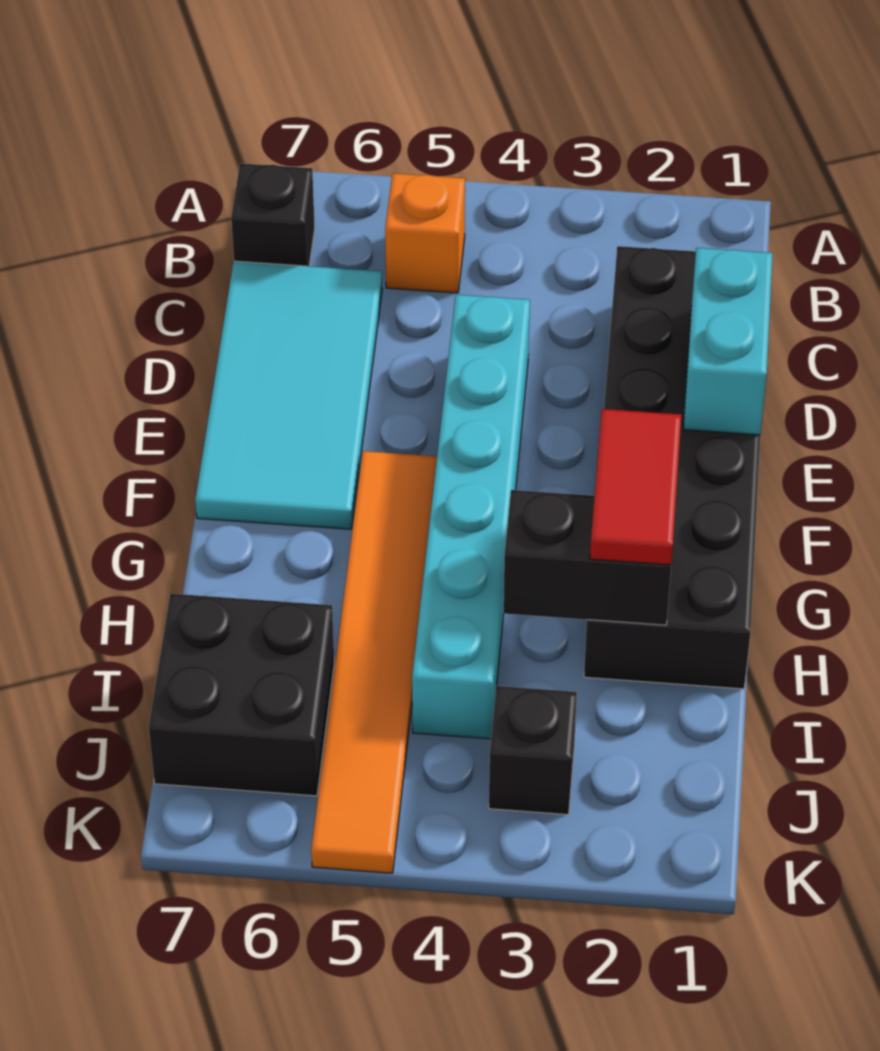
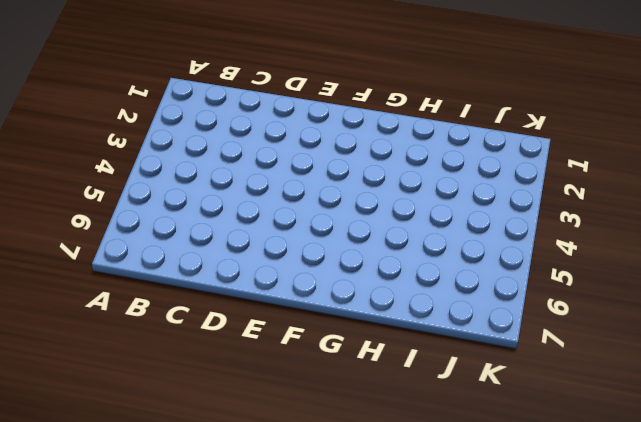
none -> orange 1x1 brick [385,173,465,293]
none -> black 1x1 brick [231,163,315,266]

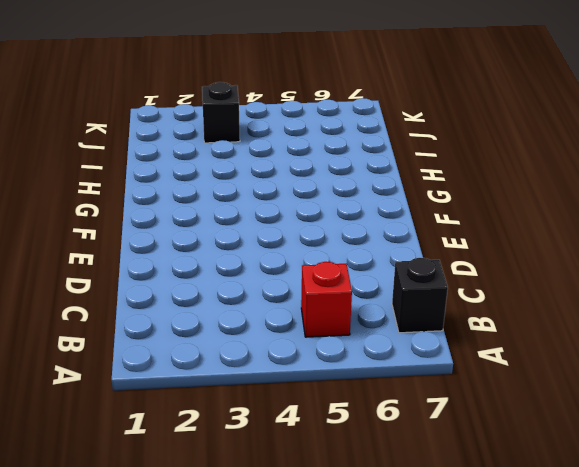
red 1x1 brick [301,262,352,337] -> orange 1x1 brick [385,173,465,293]
none -> black 2x6 brick [584,246,760,689]
none -> cyan 2x4 tile [195,261,382,529]

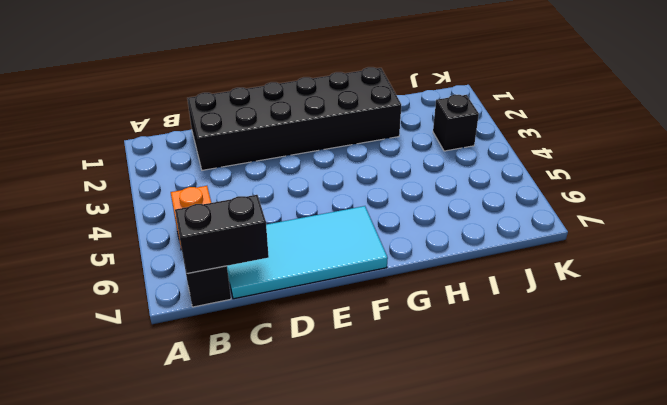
black 1x2 brick [175,195,269,273] -> black 1x2 brick turned to [503,490,671,625]
none -> cyan 1x6 brick [412,295,530,739]
none -> orange 1x6 tile [311,451,437,873]

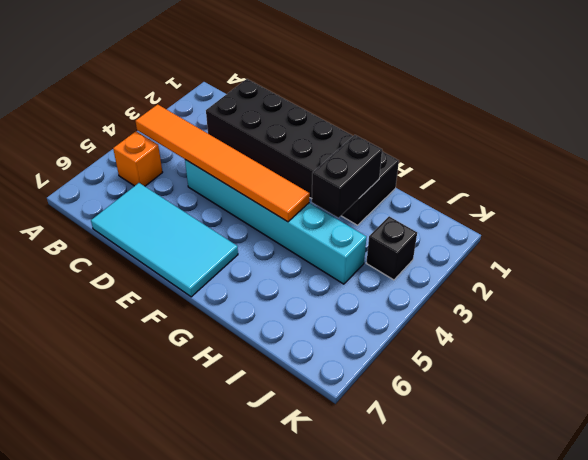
orange 1x6 tile [136,104,310,222] -> orange 1x6 tile moved to [311,451,437,873]
none -> black 1x1 brick [231,163,315,266]
none -> black 2x2 brick [149,594,334,796]

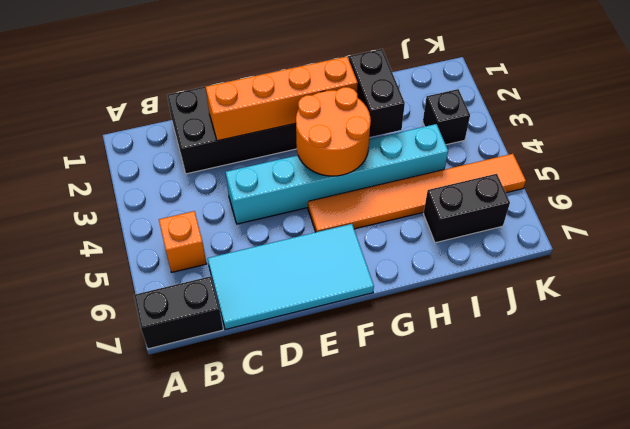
black 1x2 brick [134,276,223,349] -> black 1x1 brick [231,163,315,266]
orange 1x4 brick [206,56,358,141] -> none
orange 2x2 round brick [296,87,371,176] -> none
black 1x2 brick [424,174,510,243] -> black 2x2 brick [149,594,334,796]
none -> cyan 1x2 brick [683,248,773,435]
none -> red 1x2 tile [590,409,681,565]

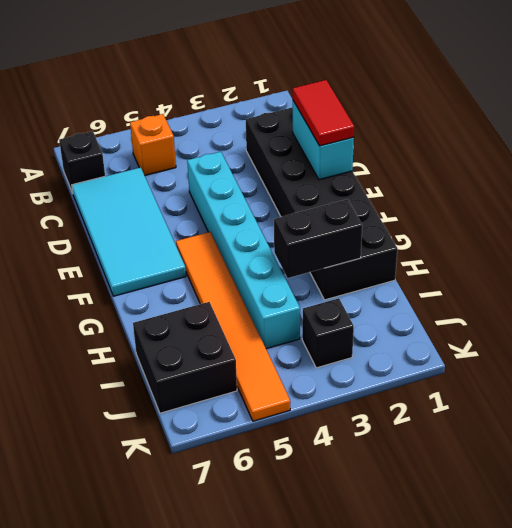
red 1x2 tile [293,80,354,146] -> red 1x2 tile moved to [590,409,681,565]

